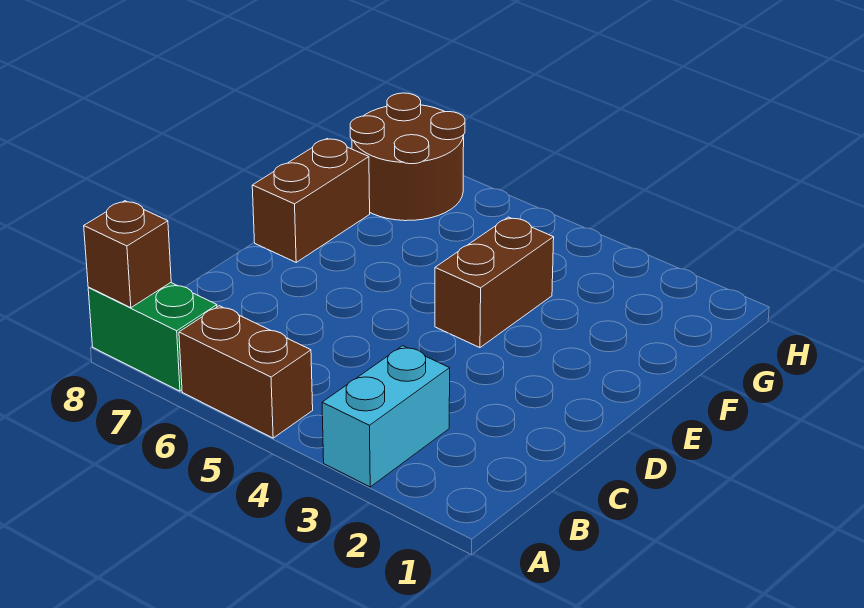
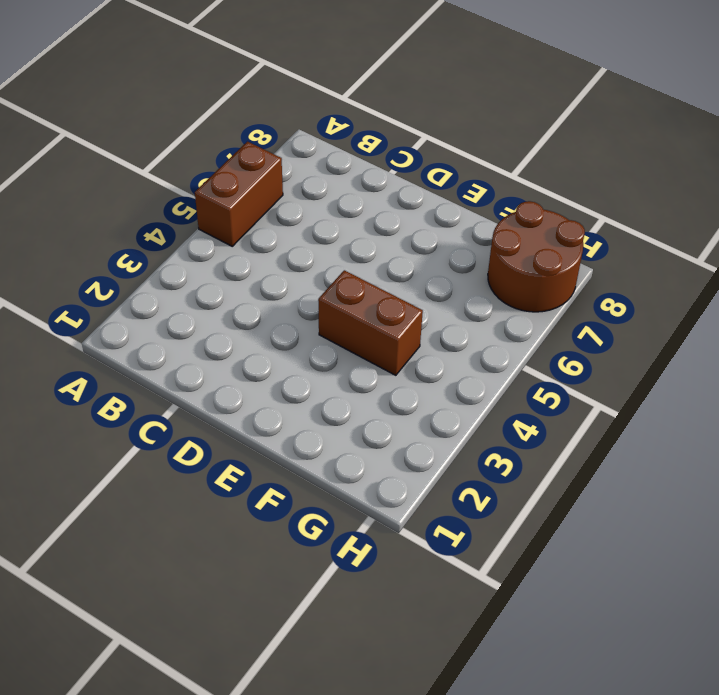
none -> cyan 1x2 brick [322,346,450,487]
none -> green 1x2 brick [88,283,217,391]

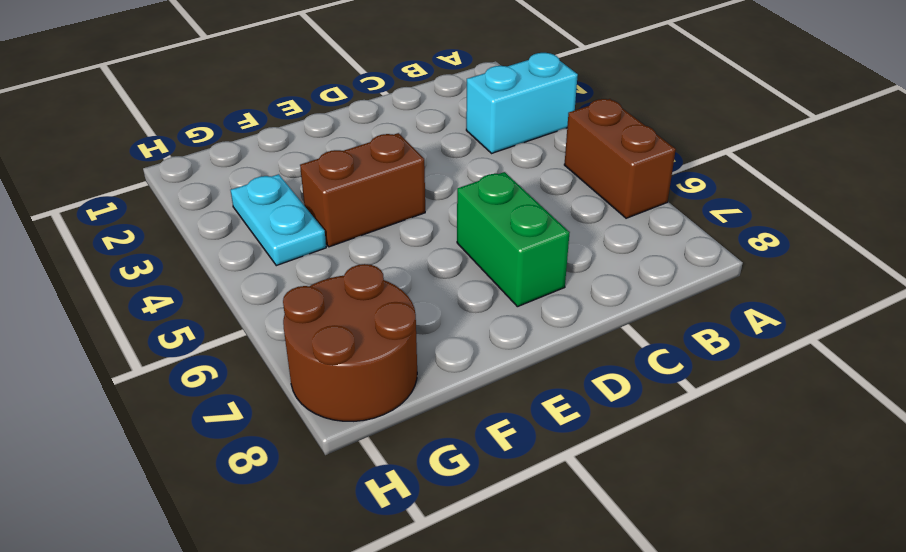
green 1x2 brick [457,172,570,307] -> green 1x2 brick moved to [88,283,217,391]
cyan 1x2 plate [231,174,326,266] -> none
none -> brown 1x2 brick [252,139,370,262]
none -> brown 1x1 brick [84,201,171,308]

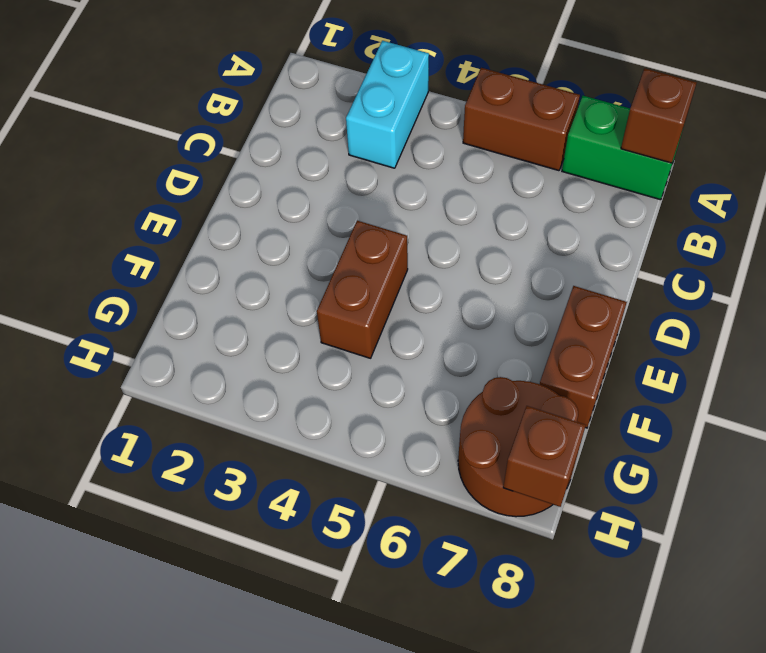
brown 1x1 brick [503,406,586,507] -> none

